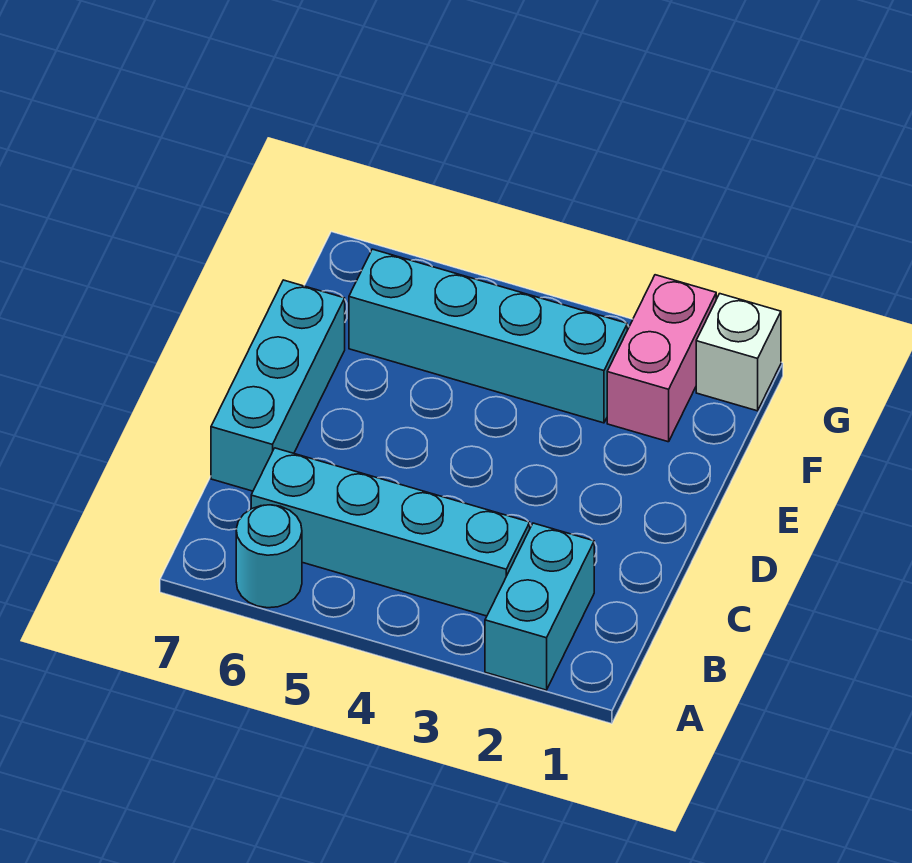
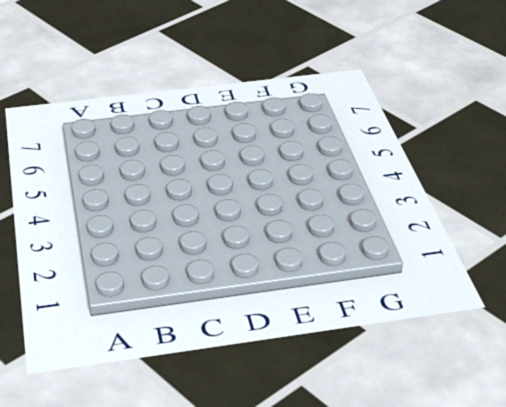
none -> cyan 1x2 brick [485,523,594,690]
none -> cyan 1x1 round brick [236,505,302,608]

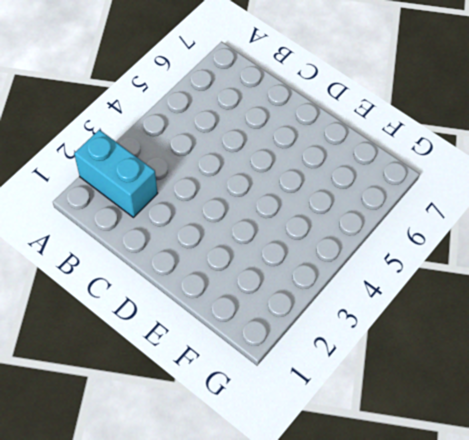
none -> cyan 1x1 round brick [236,505,302,608]
none -> cyan 1x4 brick [251,448,530,616]

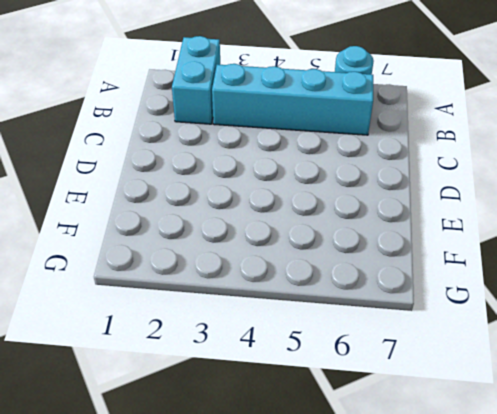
none -> cyan 1x3 brick [211,280,345,491]
none -> pink 1x2 brick [607,275,716,442]

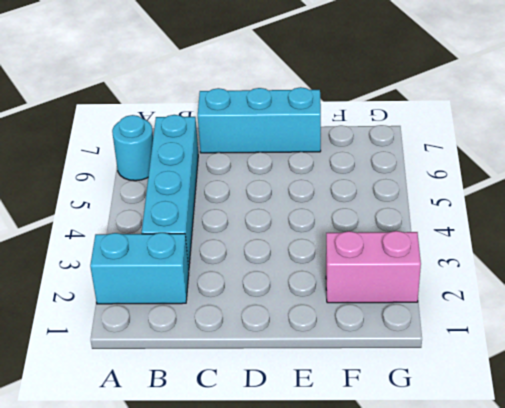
none -> cyan 1x4 brick [349,249,627,423]
none -> white 1x1 brick [696,294,781,411]

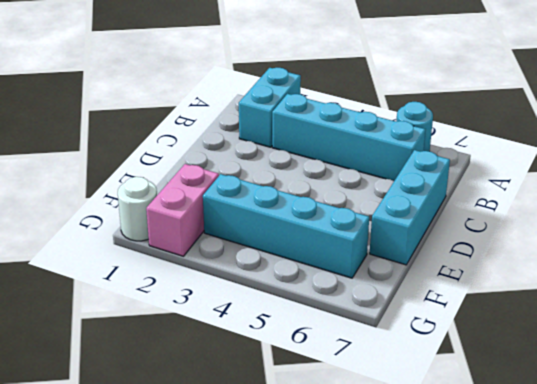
white 1x1 round brick [118,177,157,241] -> white 1x1 brick [696,294,781,411]

